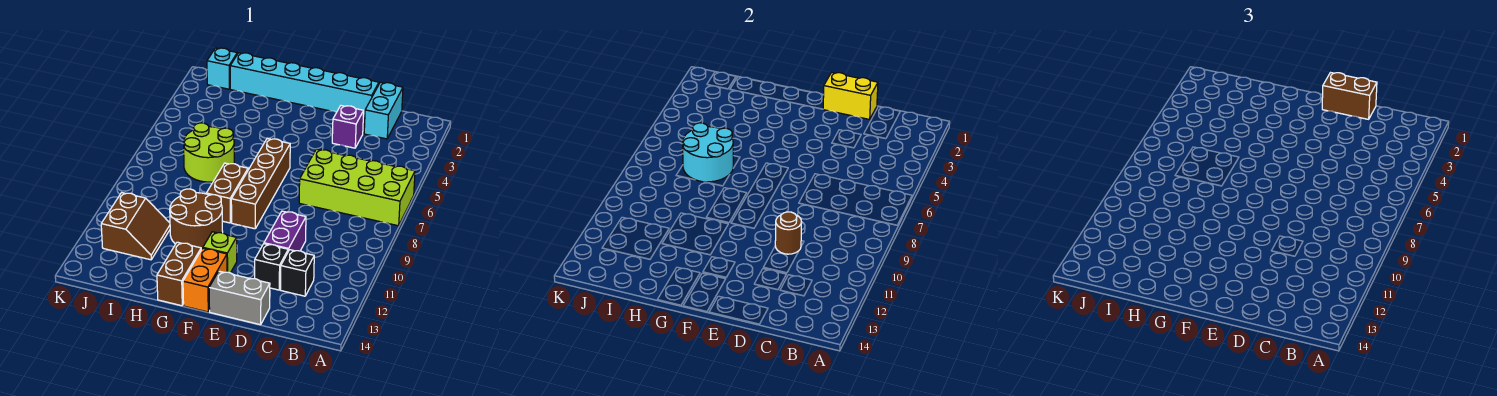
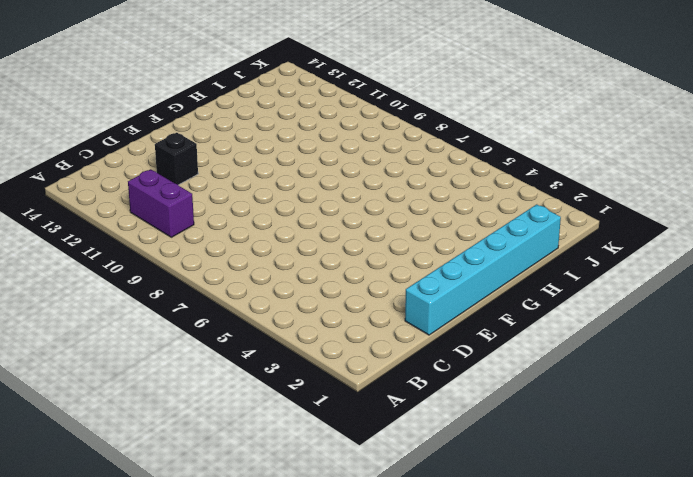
purple 1x2 brick [128,169,194,237] -> purple 1x2 brick moved to [264,211,306,251]
none -> lime 2x4 brick [299,149,415,226]
none -> cyan 1x2 brick [364,82,403,139]
none -> black 1x1 brick [281,250,314,296]

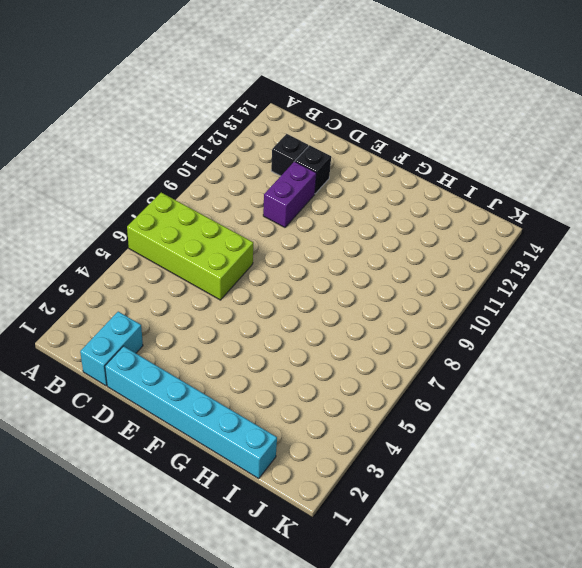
none -> purple 1x1 brick [332,106,364,148]
none -> grey 1x2 brick [209,271,270,325]
none -> brown 1x4 brick [231,139,290,229]

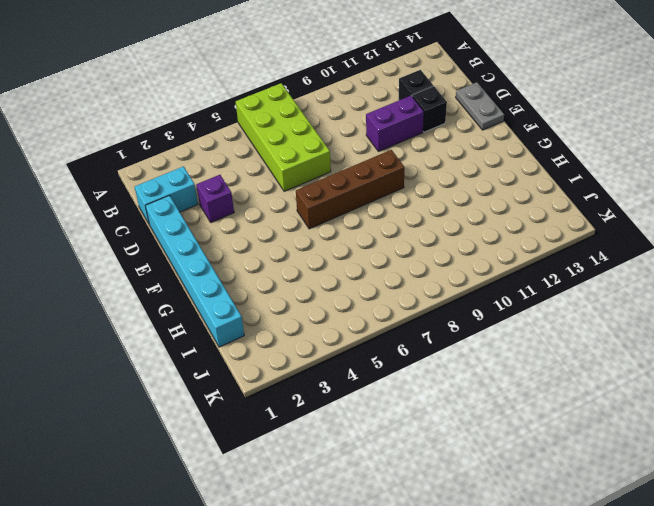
grey 1x2 plate [456,82,504,130] -> grey 1x2 brick [209,271,270,325]
none -> lime 1x1 brick [203,232,237,273]
none -> orange 1x2 brick [183,248,227,312]
none -> brown 1x2 brick [206,163,248,223]

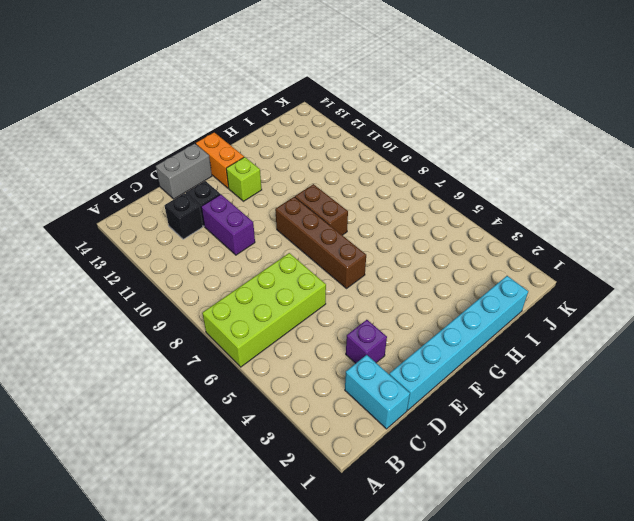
none -> brown 2x2 round brick [170,189,223,249]
none -> brown 1x2 brick [157,242,201,306]
none -> lime 2x2 round brick [184,123,234,182]

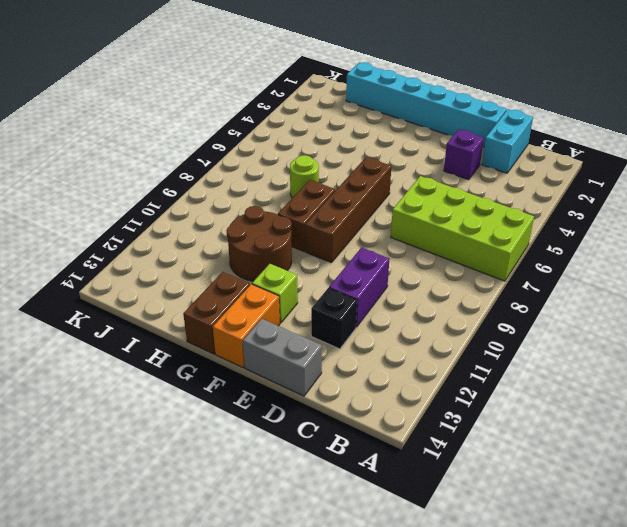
lime 1x1 round brick [290,155,319,198] -> lime 2x2 round brick [184,123,234,182]
none -> black 1x1 brick [281,250,314,296]
none -> brown 2x2 slope [101,193,170,260]
none -> cyan 1x1 brick [207,48,237,89]

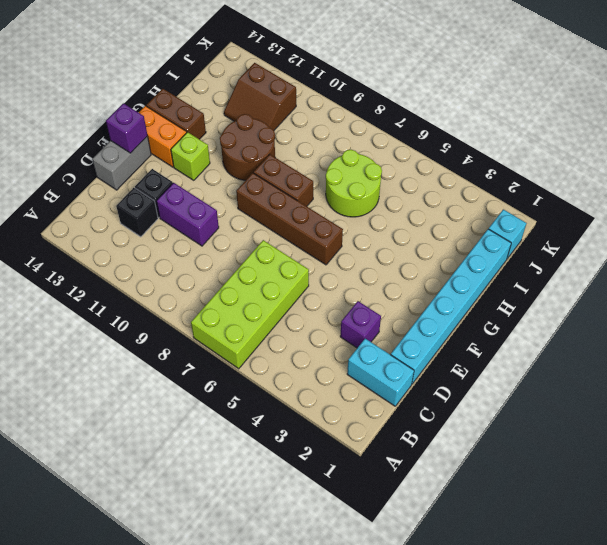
purple 1x1 brick [106,104,148,153] -> none
none -> yellow 1x2 brick [823,73,878,119]
none -> brown 1x1 round brick [775,212,802,254]
none -> cyan 2x2 round brick [683,123,733,182]

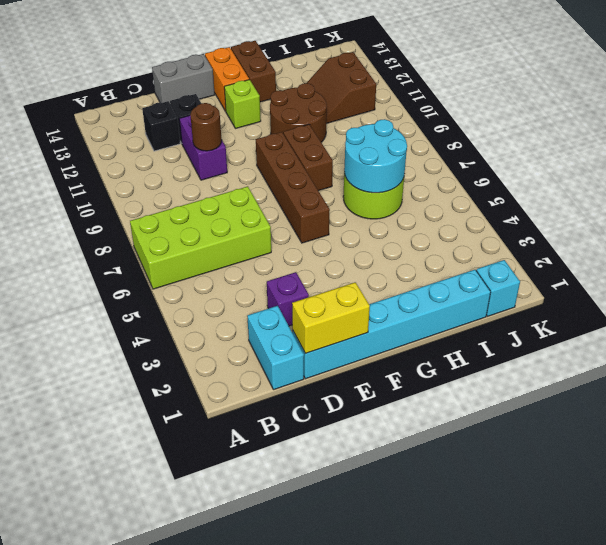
none -> brown 1x2 brick [1322,73,1377,119]

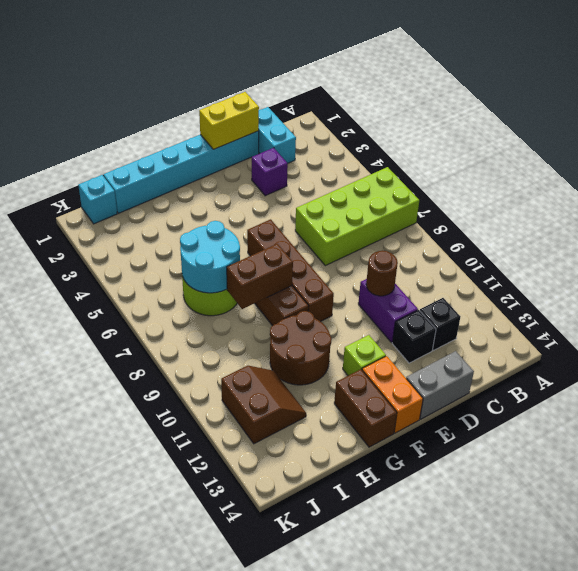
brown 1x2 brick [227,244,293,309] -> brown 1x2 brick moved to [1322,73,1377,119]

